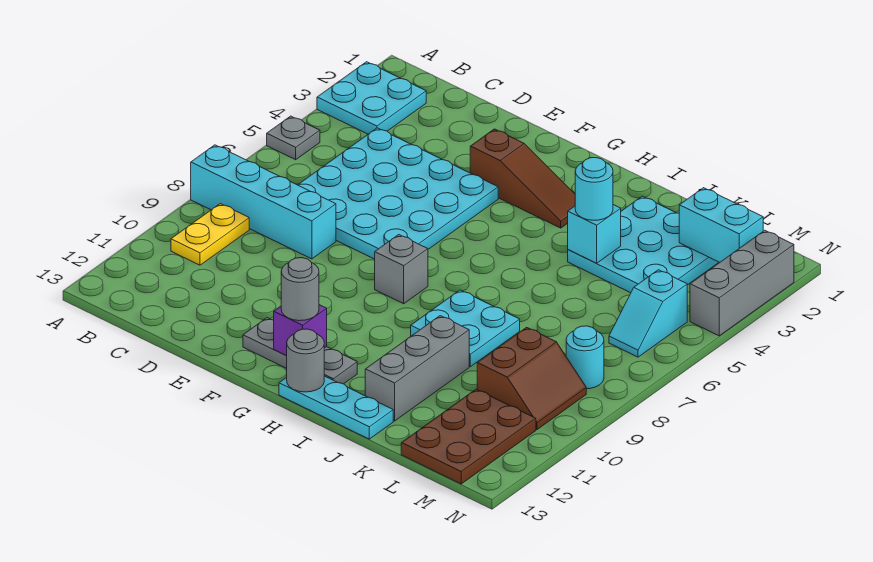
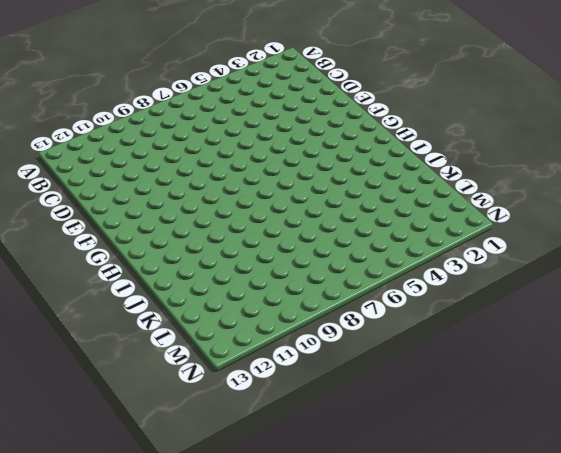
none -> cyan 2x2 plate [317,62,426,134]
none -> grey 1x1 plate [267,116,320,160]
none -> cyan 1x4 brick [191,145,336,259]

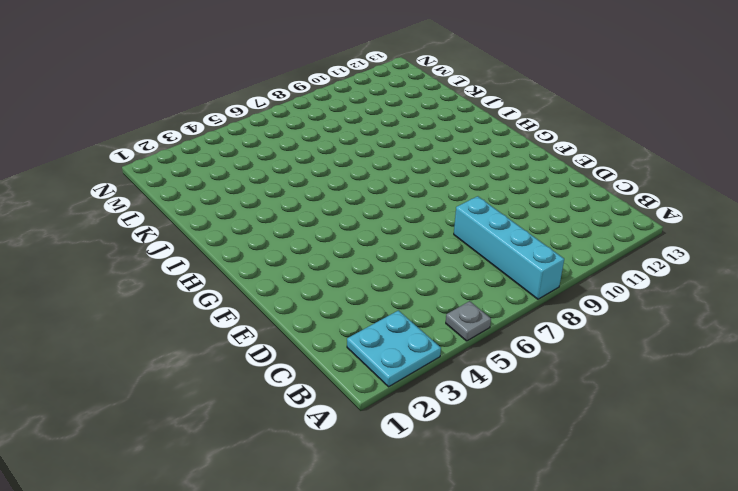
none -> yellow 1x2 plate [171,204,249,265]
none -> cyan 4x4 plate [298,128,498,259]
none -> brown 1x3 slope [470,129,575,228]

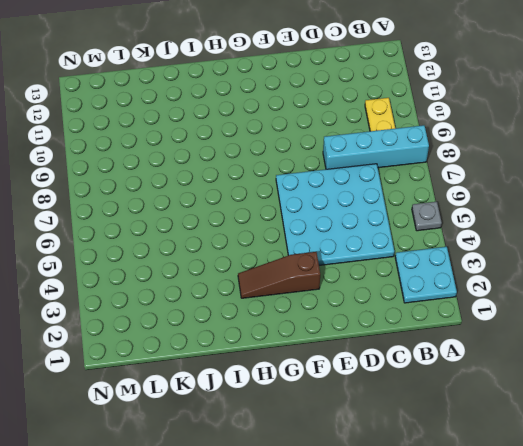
none -> grey 1x3 plate [243,318,357,384]
none -> grey 1x1 brick [375,235,428,304]
none -> cyan 1x3 plate [279,376,393,439]

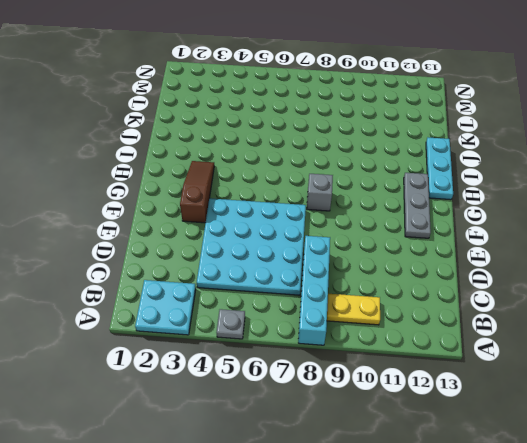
none -> cyan 2x2 plate [411,290,520,367]
none -> cyan 3x3 plate [568,196,719,293]
none -> grey 1x3 brick [365,316,469,421]

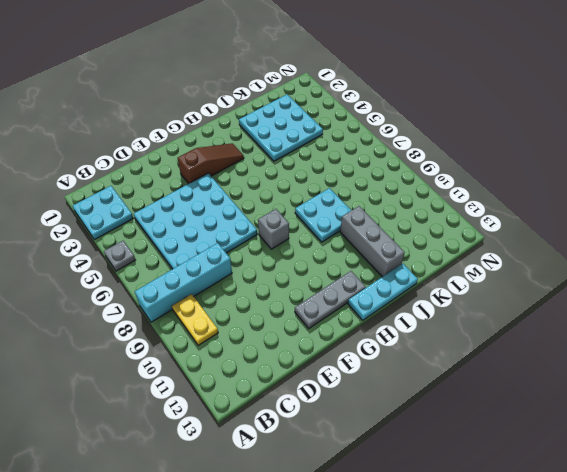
none -> brown 2x2 slope [477,327,586,430]
none -> brown 2x3 plate [401,389,536,484]
none -> cyan 1x2 slope [609,270,687,357]

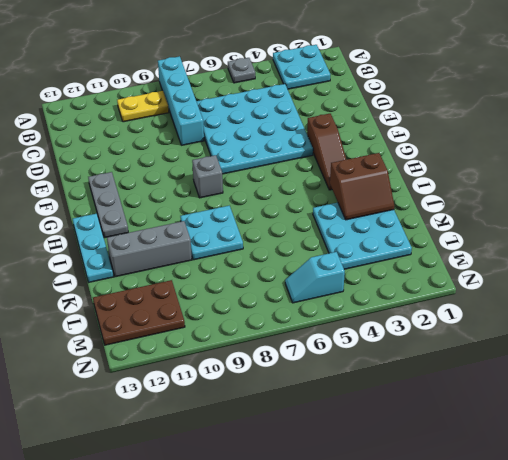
brown 2x2 slope [330,153,394,220] -> brown 2x2 slope moved to [477,327,586,430]
none -> cyan 1x1 round brick [566,326,604,389]
none -> grey 1x3 brick [690,230,794,336]
none -> purple 1x1 brick [274,305,327,356]

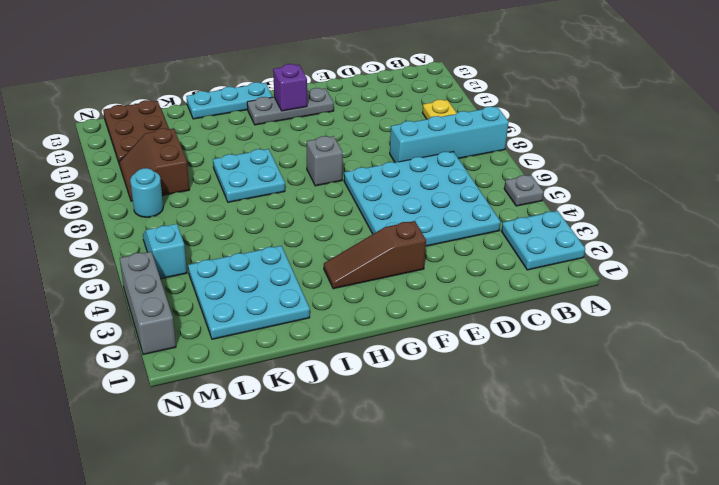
none -> grey 1x3 brick [365,316,469,421]
none -> grey 1x1 round brick [287,329,324,392]
none -> cyan 1x1 brick [568,205,621,263]

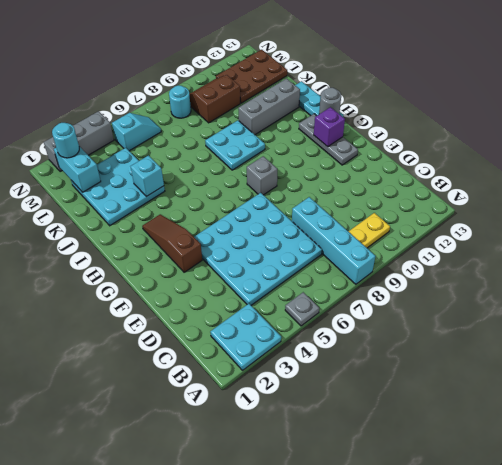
cyan 1x1 round brick [52,123,79,158] -> cyan 1x1 round brick moved to [575,158,613,220]
none -> grey 1x1 round brick [281,258,319,321]

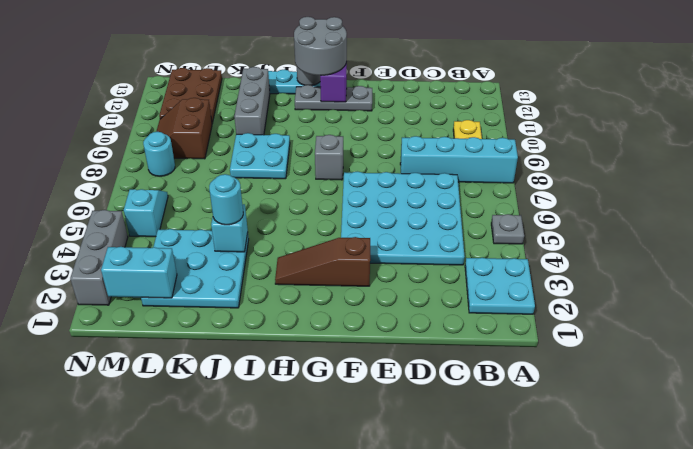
grey 2x2 round brick [294,17,347,76] -> grey 1x1 round brick [281,258,319,321]

